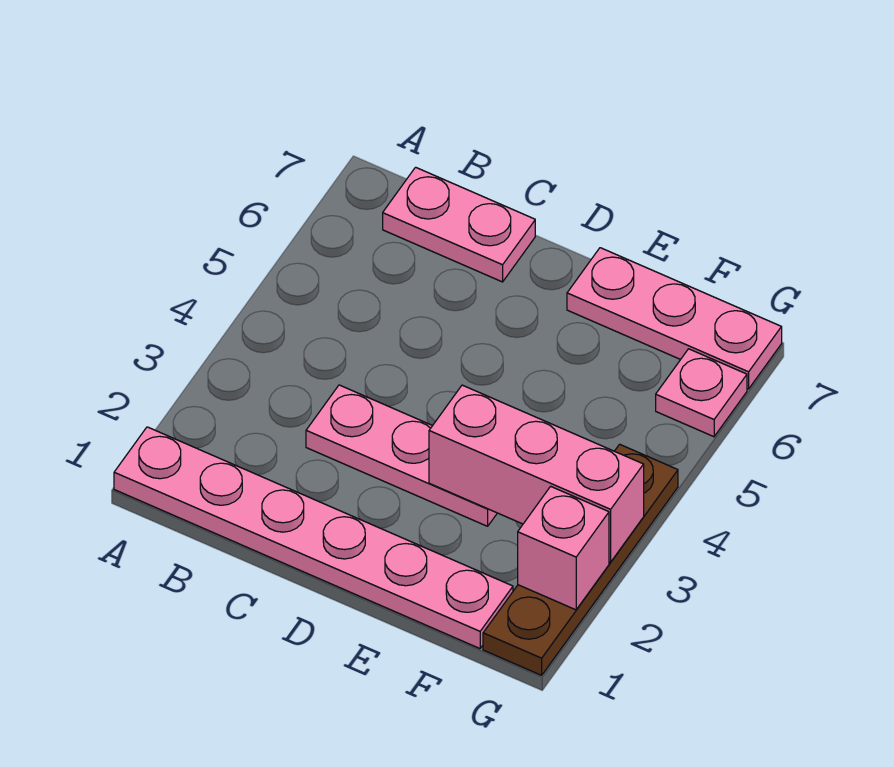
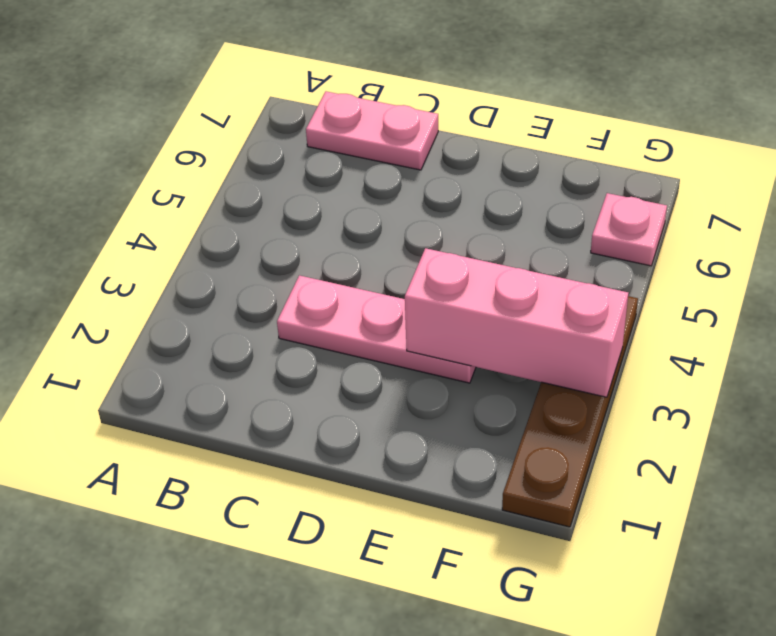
none -> pink 1x6 plate [114,427,513,648]
none -> pink 1x3 plate [567,248,782,389]

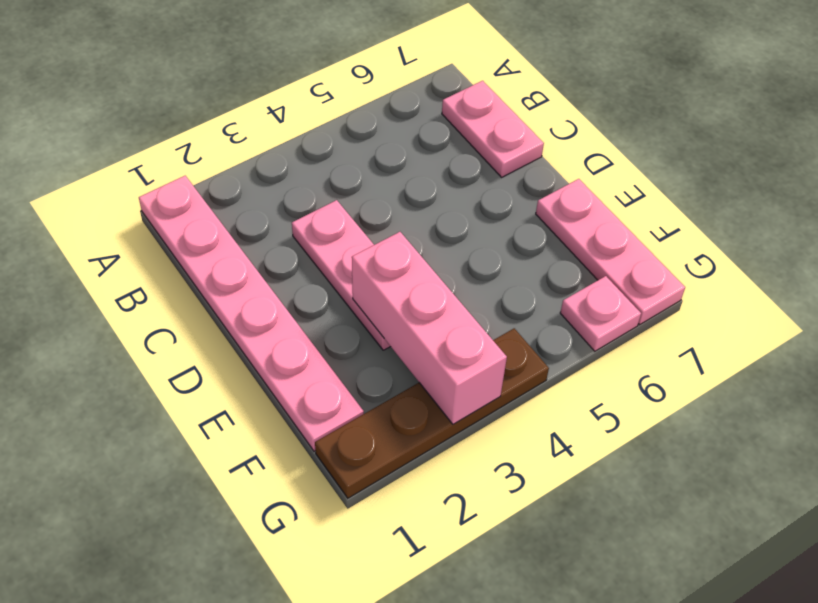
none -> pink 1x1 brick [518,486,609,610]

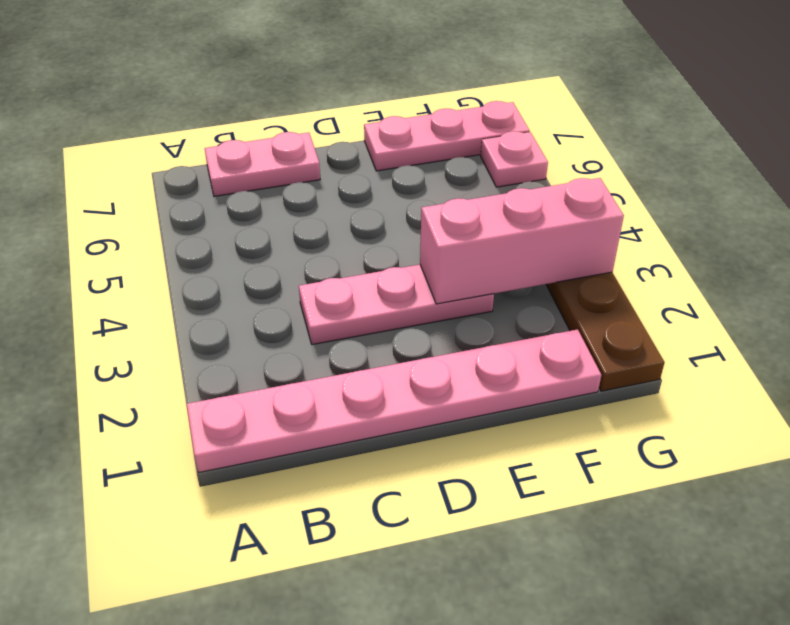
none -> pink 1x1 brick [518,486,609,610]

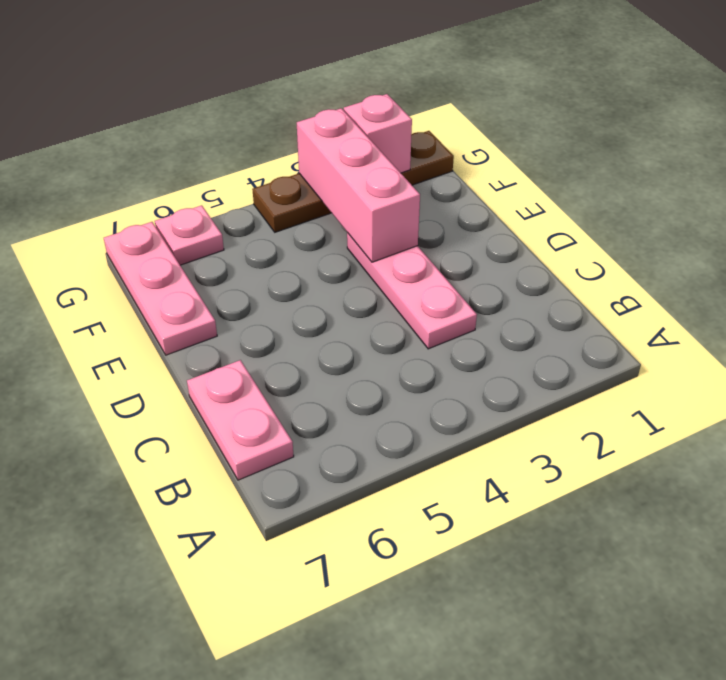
none -> pink 1x6 plate [114,427,513,648]

